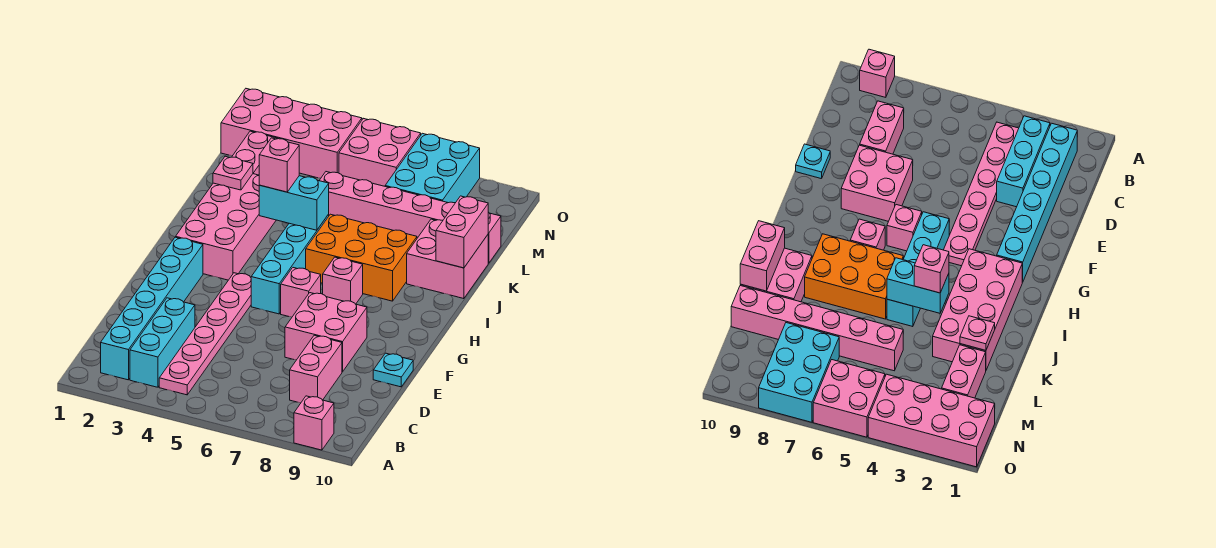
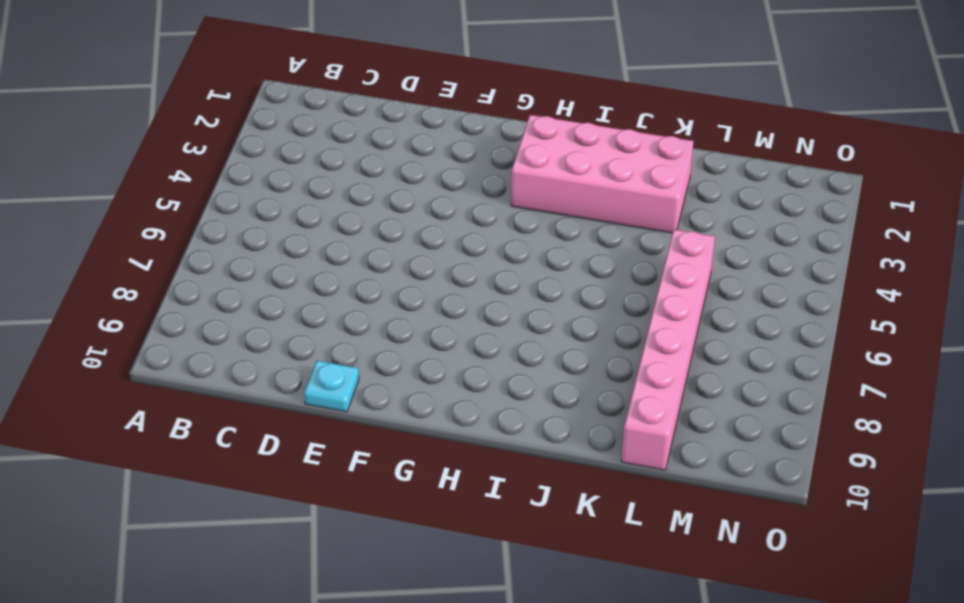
none -> pink 1x1 brick [294,396,334,450]
none -> cyan 1x6 brick [101,237,203,380]
none -> cyan 1x3 brick [130,298,195,387]

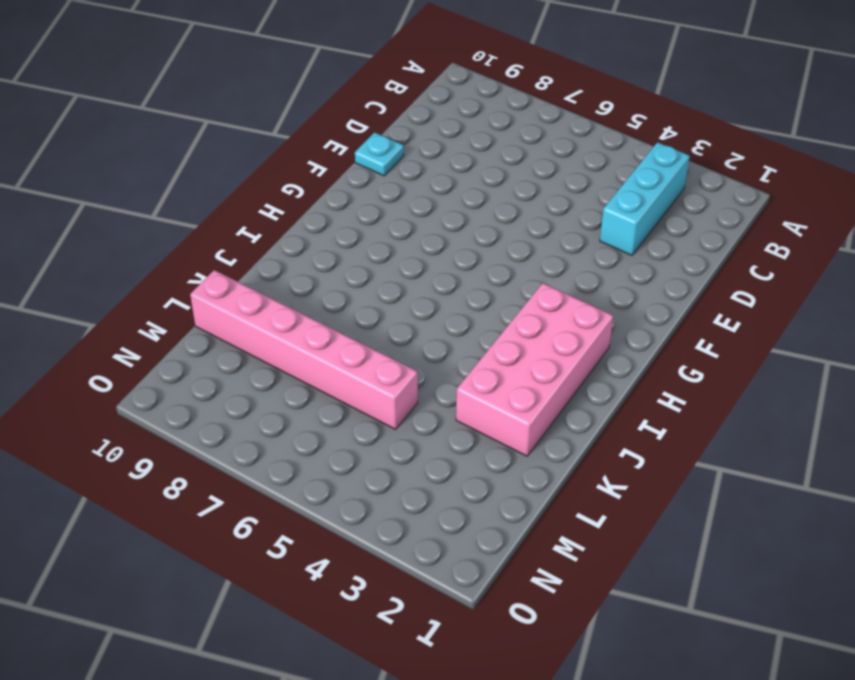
none -> pink 1x1 brick [294,396,334,450]
none -> cyan 1x6 brick [101,237,203,380]
none -> pink 1x6 plate [159,273,251,395]

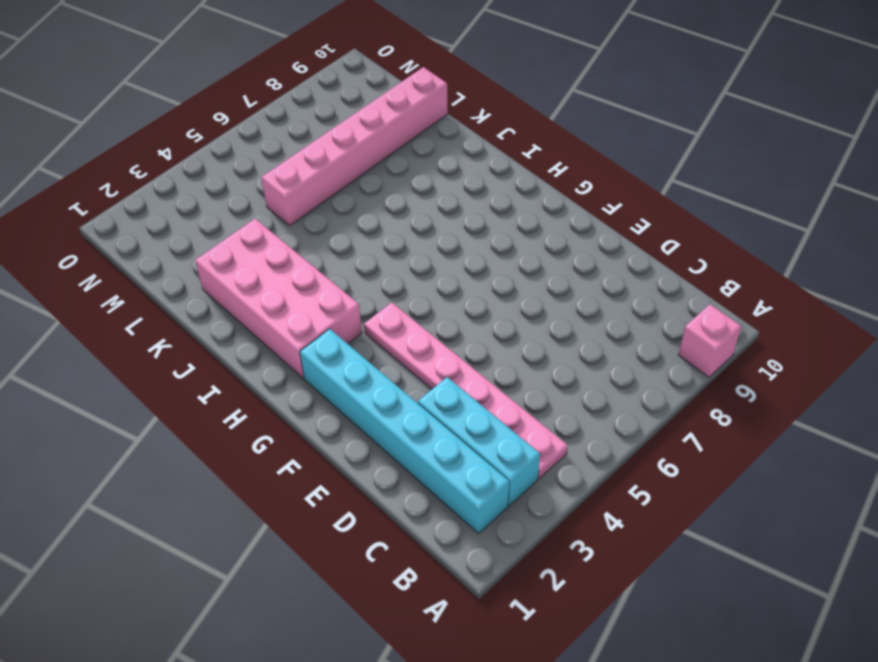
none -> pink 1x2 brick [290,335,342,403]
none -> pink 2x2 brick [285,293,367,372]
none -> cyan 1x1 plate [373,353,413,387]

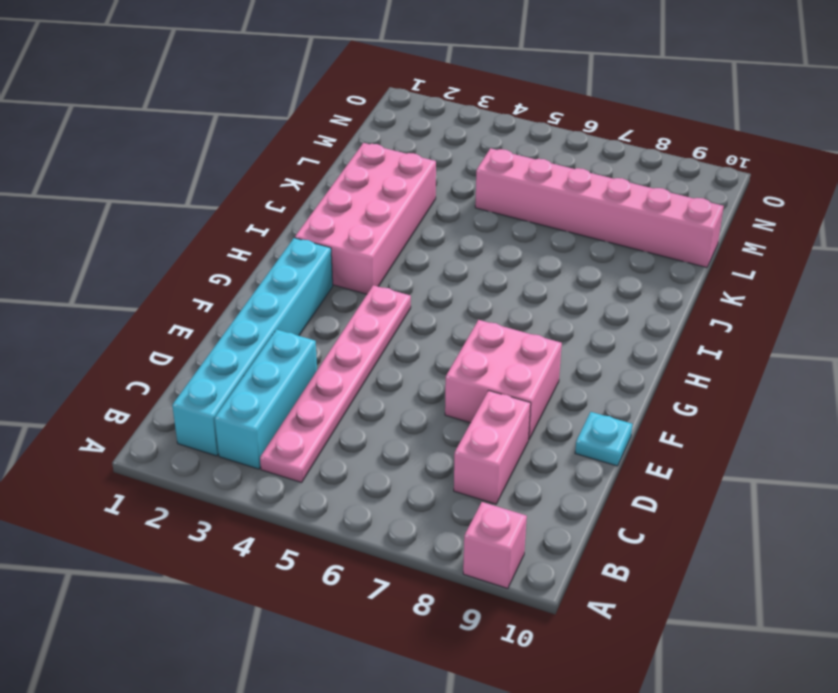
none -> cyan 1x4 brick [251,214,329,314]
none -> pink 1x1 brick [281,268,321,317]
none -> pink 1x1 brick [323,257,363,304]

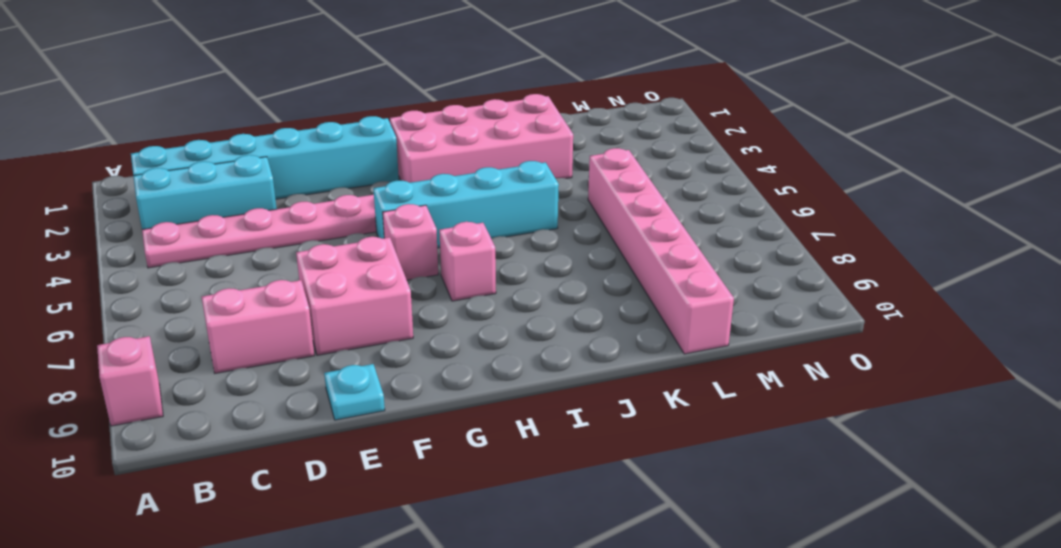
none -> orange 2x3 brick [306,214,417,301]
none -> pink 2x2 brick [407,219,488,299]
none -> pink 1x2 brick [232,131,278,175]

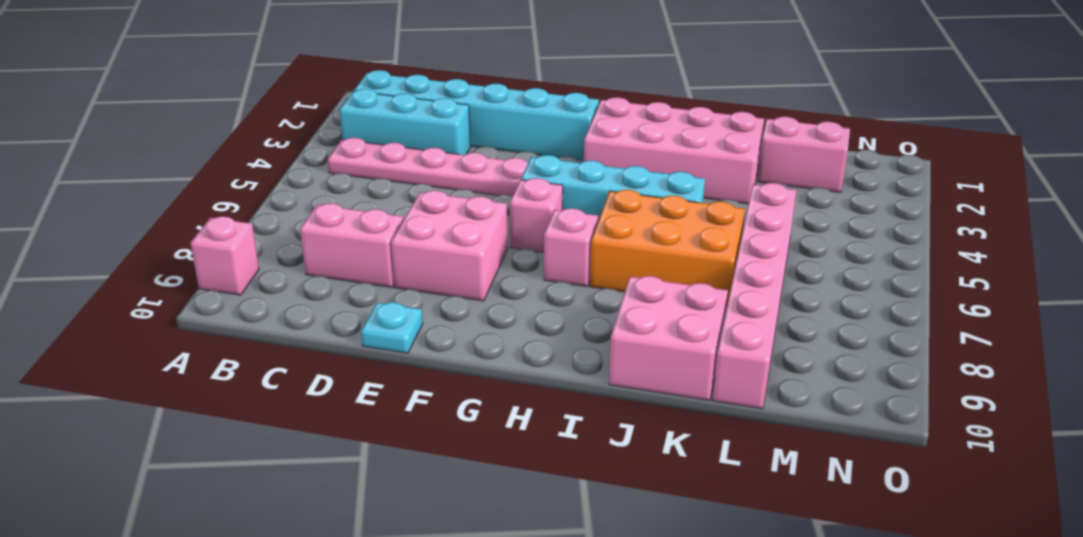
orange 2x3 brick [590,190,745,306] -> orange 2x3 brick turned to [306,214,417,301]
none -> cyan 2x3 brick [385,133,480,203]
none -> pink 2x4 brick [221,89,362,178]
none -> pink 2x2 brick [339,118,421,186]

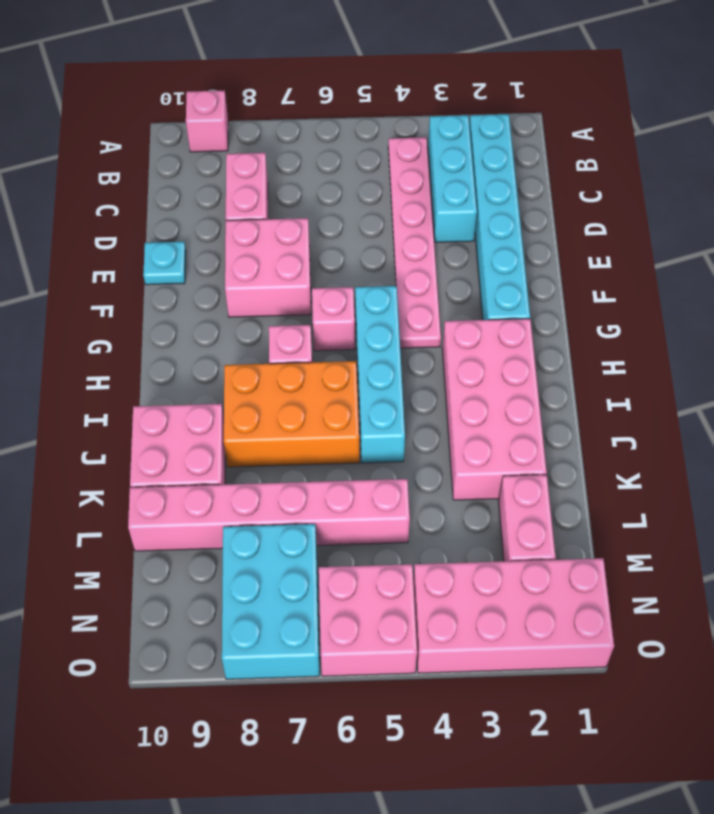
none -> cyan 1x2 brick [259,176,329,230]
none -> pink 1x2 brick [436,196,488,268]
none -> pink 1x1 plate [213,156,253,190]

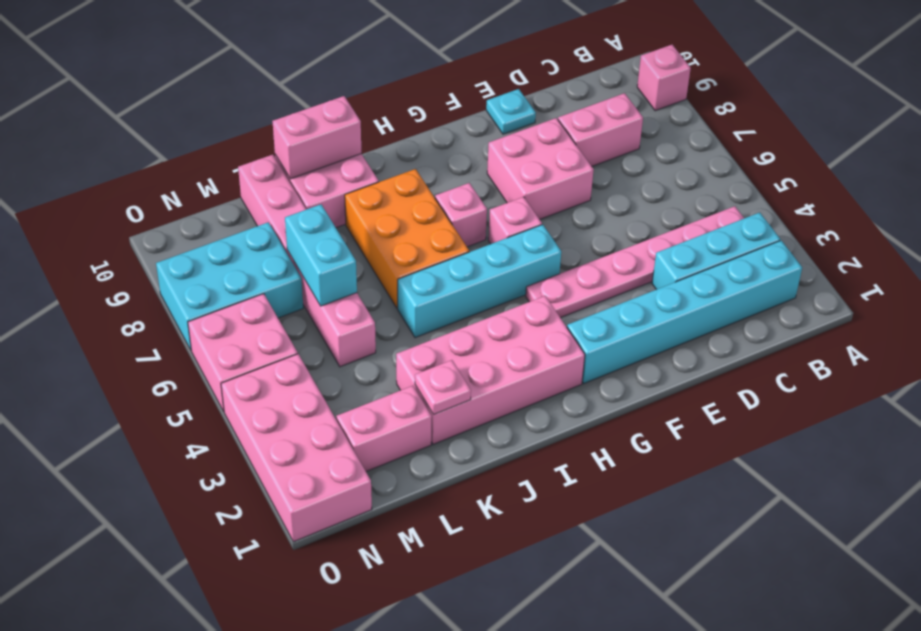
cyan 1x2 brick [285,204,357,306] -> cyan 1x2 brick moved to [259,176,329,230]
none -> pink 1x1 brick [259,138,299,192]

